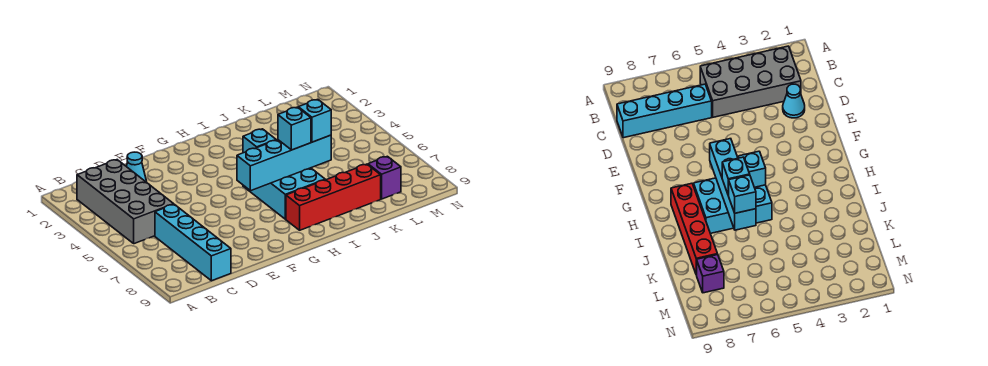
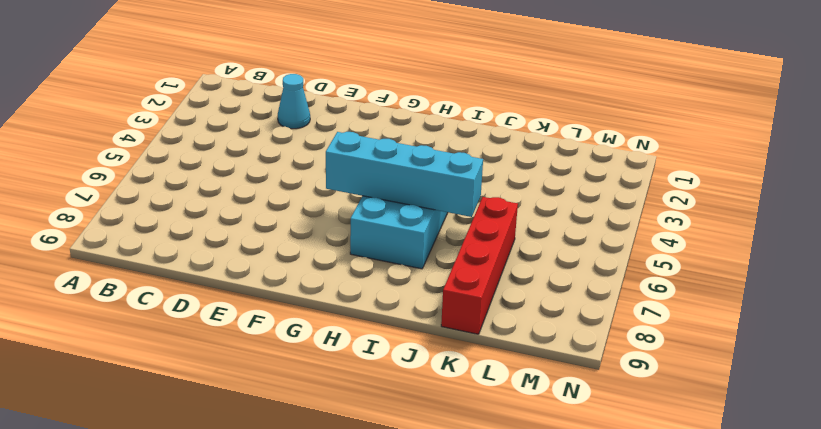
red 1x4 brick [441,197,518,334] -> red 1x4 brick turned to [286,164,381,230]
none -> grey 2x4 brick [77,160,174,244]
none -> cyan 1x4 brick [155,204,231,281]

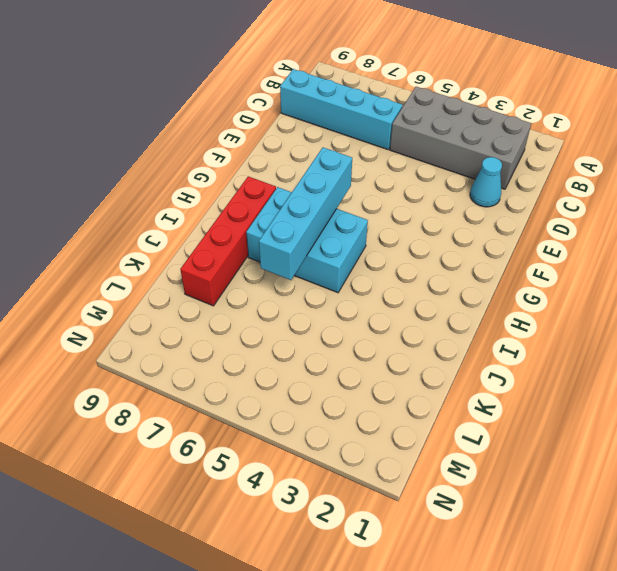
none -> purple 1x1 brick [368,156,401,199]
none -> cyan 1x1 brick [243,129,276,153]

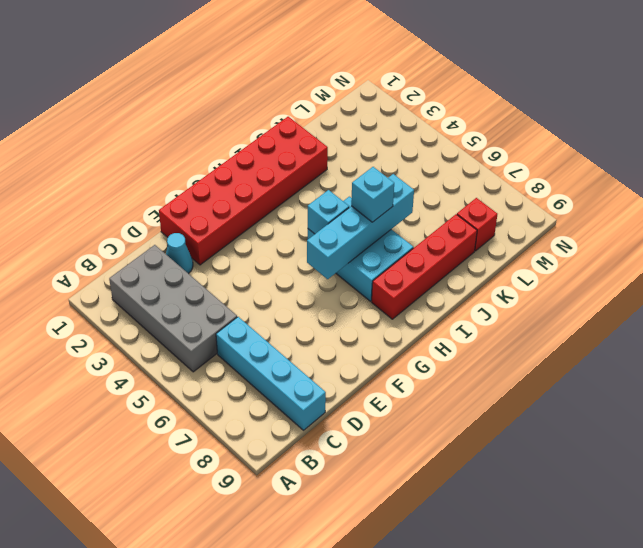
red 2x6 brick [159,117,328,265] -> none
red 1x1 brick [457,198,497,251] -> purple 1x1 brick [368,156,401,199]
none -> cyan 1x1 brick [298,99,331,142]

